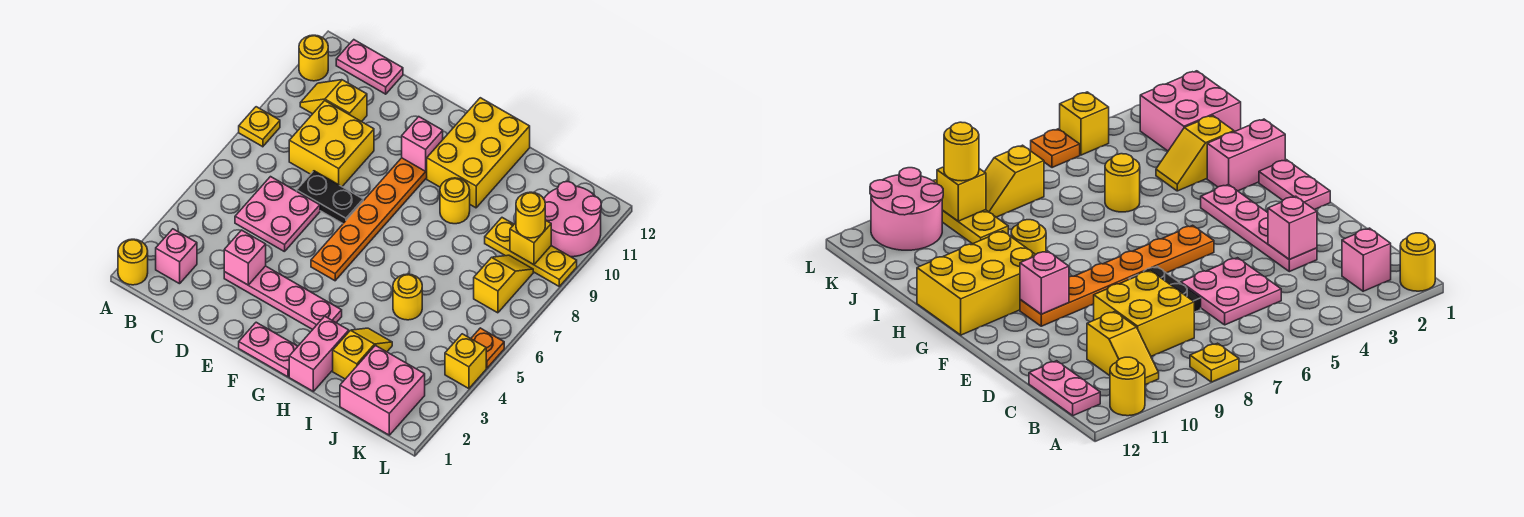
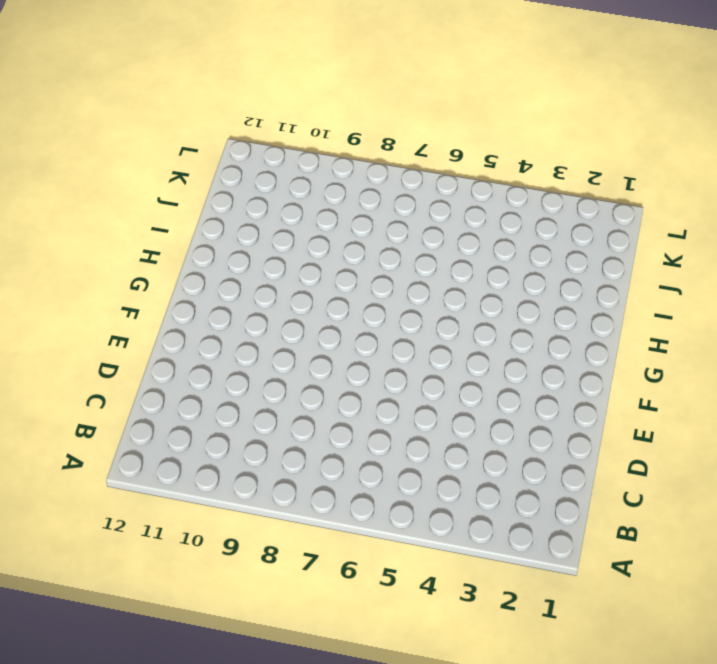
none -> yellow 1x1 round brick [118,239,148,285]
none -> yellow 1x1 plate [239,107,280,147]
none -> yellow 1x1 round brick [299,35,328,81]

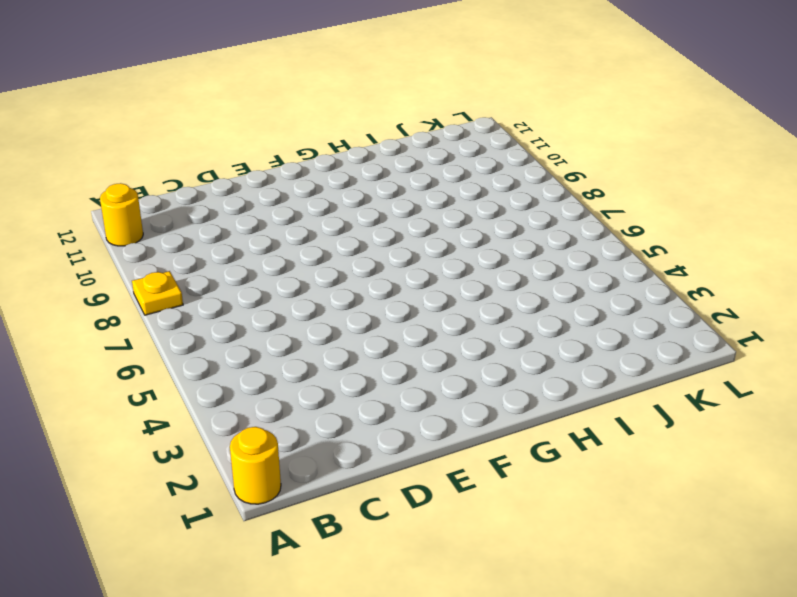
none -> pink 1x1 brick [156,229,197,284]
none -> yellow 1x2 slope [300,80,367,122]
none -> pink 1x2 plate [336,40,403,94]

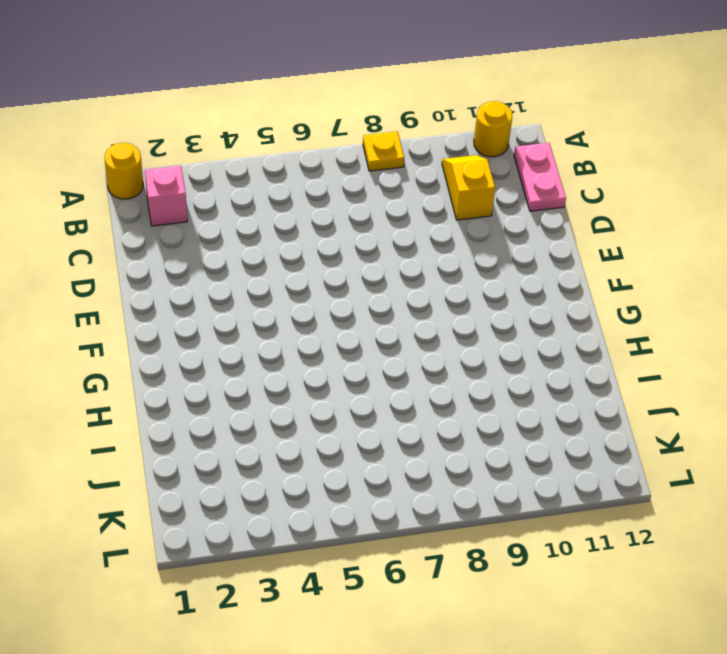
none -> pink 2x2 plate [235,177,320,252]
none -> yellow 2x2 brick [289,101,374,186]
none -> pink 1x4 plate [224,266,342,330]

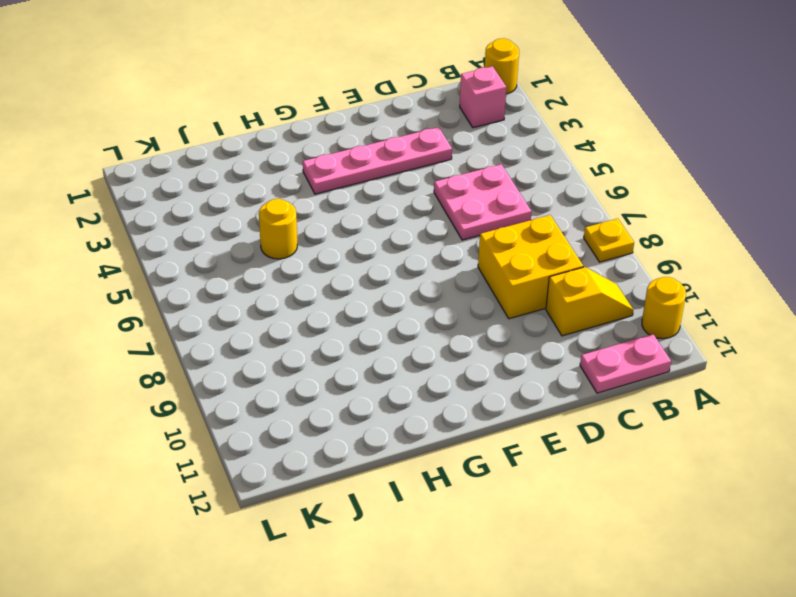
none -> black 1x2 plate [297,171,363,224]
none -> pink 1x2 plate [239,322,298,377]
none -> orange 1x6 plate [311,158,427,281]

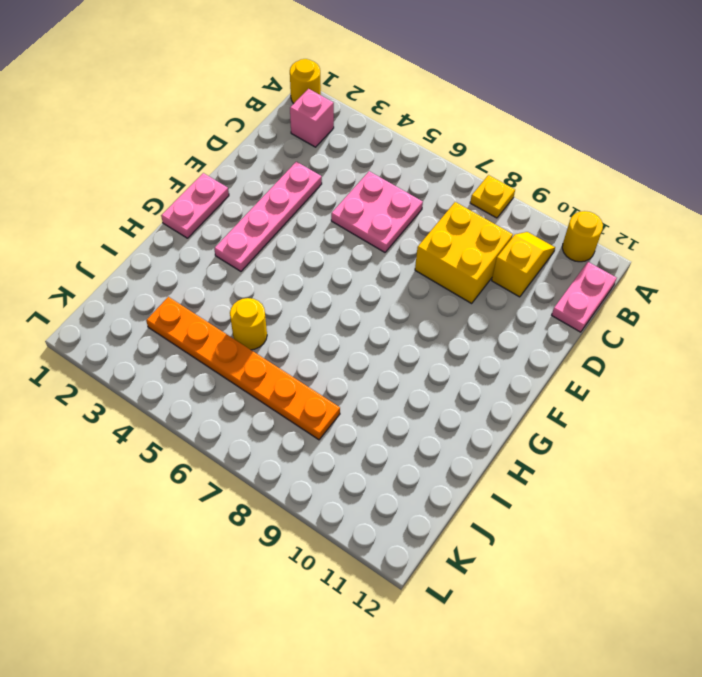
orange 1x6 plate [146,297,340,440] -> orange 1x6 plate moved to [311,158,427,281]
none -> black 1x2 plate [297,171,363,224]
none -> yellow 2x3 brick [427,98,530,208]
none -> pink 1x2 brick [289,316,349,391]

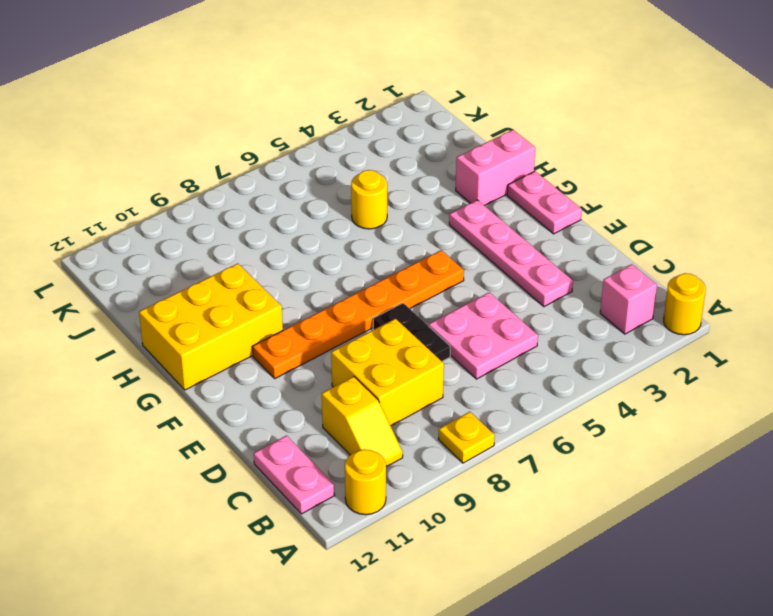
none -> yellow 1x1 round brick [440,178,470,224]
none -> yellow 1x2 slope [333,328,392,379]
none -> pink 2x2 brick [340,345,425,435]

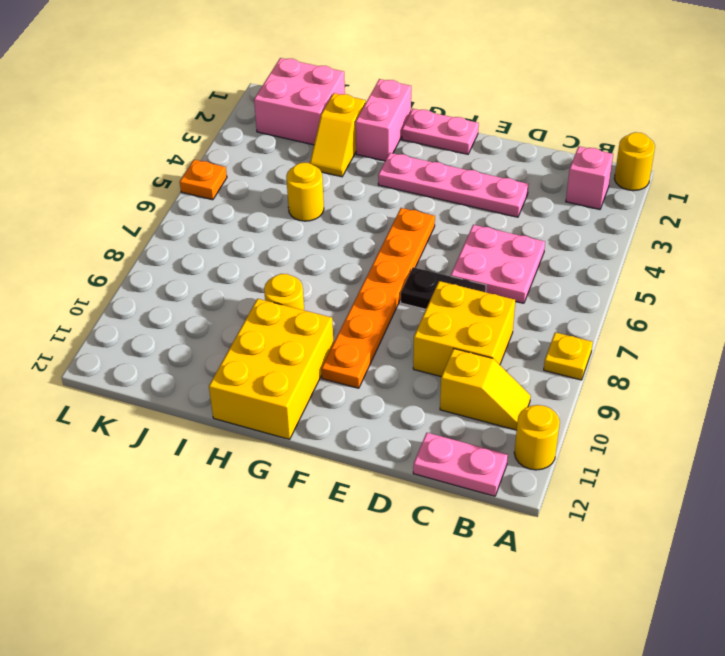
none -> yellow 1x3 plate [485,218,577,286]
none -> yellow 1x2 slope [474,255,533,313]
none -> pink 2x2 round brick [544,182,601,257]

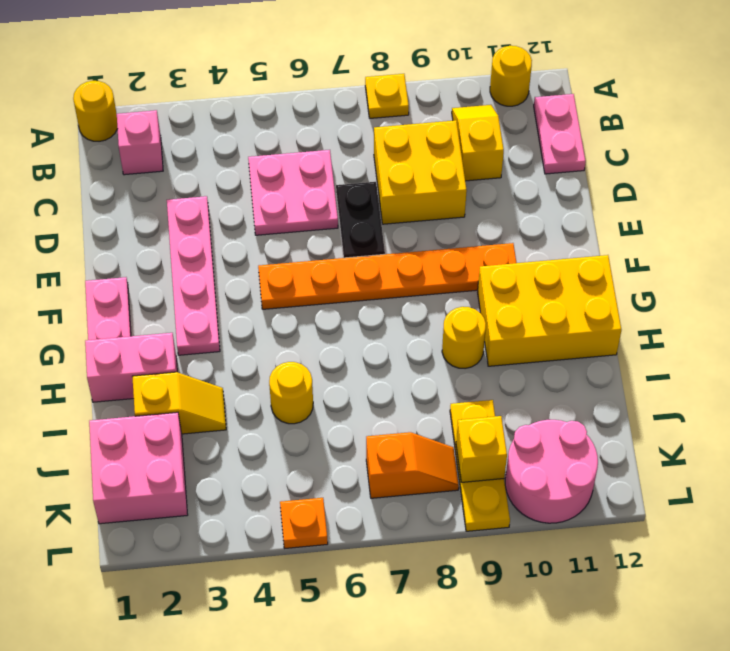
orange 1x2 slope [366,432,459,498] -> yellow 1x2 slope [474,255,533,313]
none -> yellow 1x1 brick [445,334,486,389]
none -> pink 1x1 brick [224,230,266,285]
none -> pink 1x1 brick [402,117,443,171]

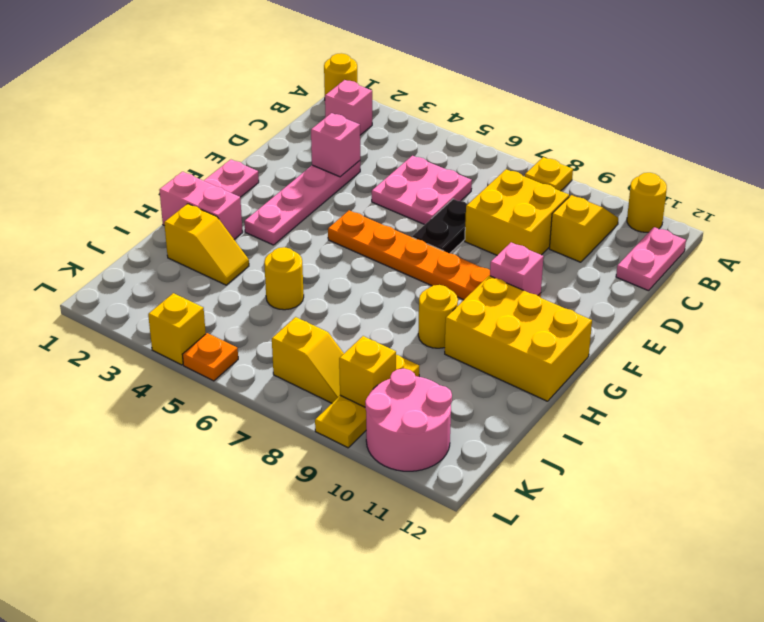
none -> pink 2x2 brick [340,345,425,435]
none -> yellow 1x1 round brick [516,192,545,238]

